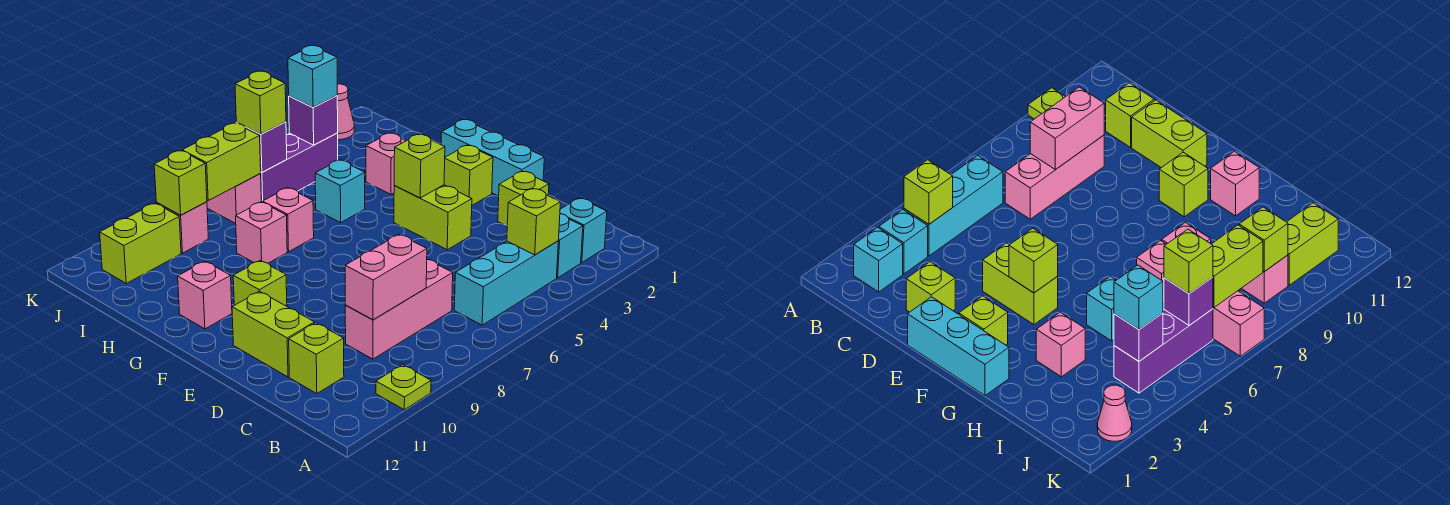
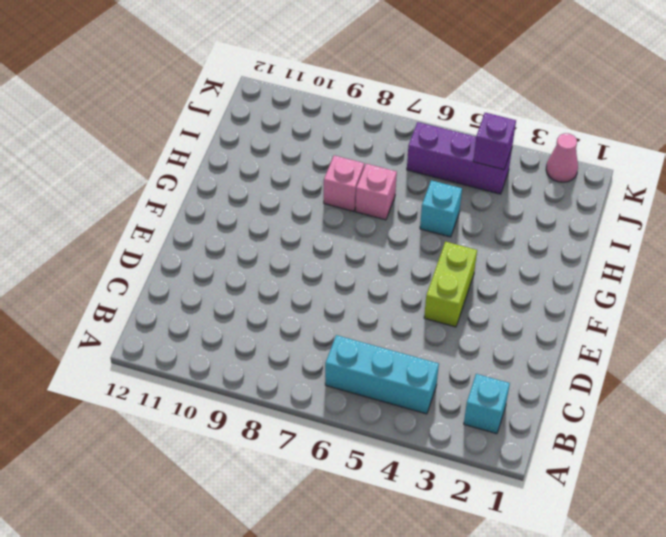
none -> lime 1x1 plate [376,365,431,410]
none -> cyan 1x1 brick [557,214,583,278]
none -> pink 1x3 brick [345,260,453,359]
none -> lime 1x1 brick [289,323,344,394]

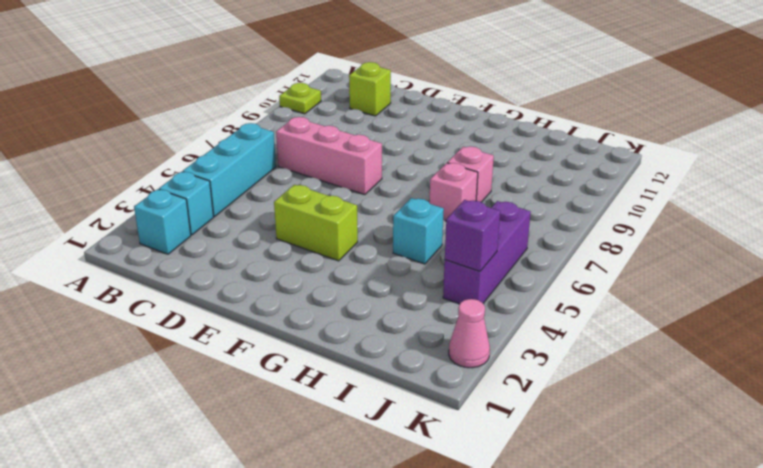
pink 1x3 brick [276,117,382,195] -> pink 1x3 brick turned to [345,260,453,359]
none -> lime 1x1 brick [498,171,549,226]
none -> lime 1x2 brick [232,291,315,377]
none -> cyan 1x3 brick [441,120,544,196]
none -> lime 1x1 brick [444,145,493,205]

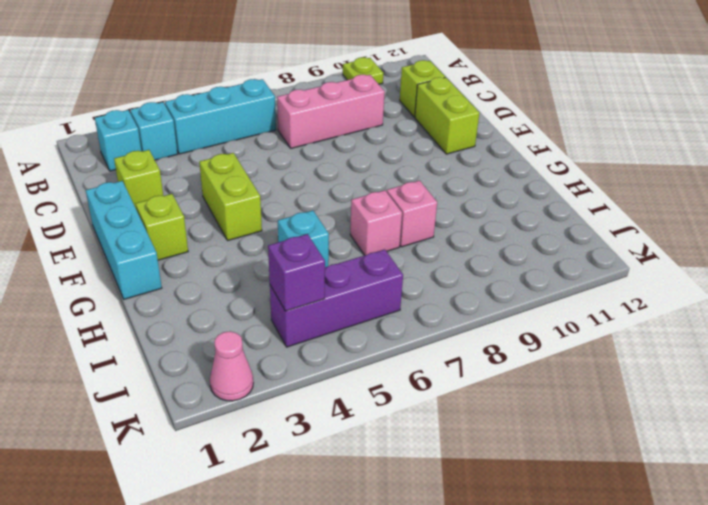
none -> lime 1x1 brick [233,261,287,306]
none -> pink 1x1 brick [178,261,232,329]
none -> pink 1x1 brick [366,133,405,194]
none -> pink 1x2 brick [207,173,261,224]

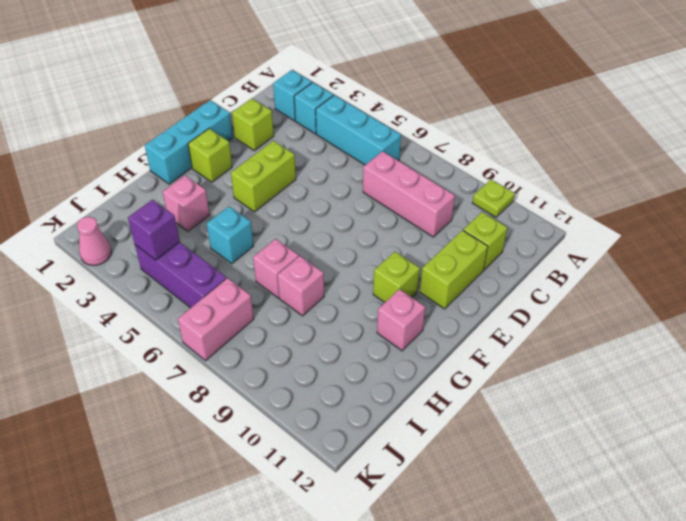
none -> pink 1x1 brick [156,202,208,253]
none -> lime 1x2 brick [100,203,181,283]
none -> lime 1x1 brick [507,188,560,255]
none -> pink 1x2 brick [345,235,427,320]

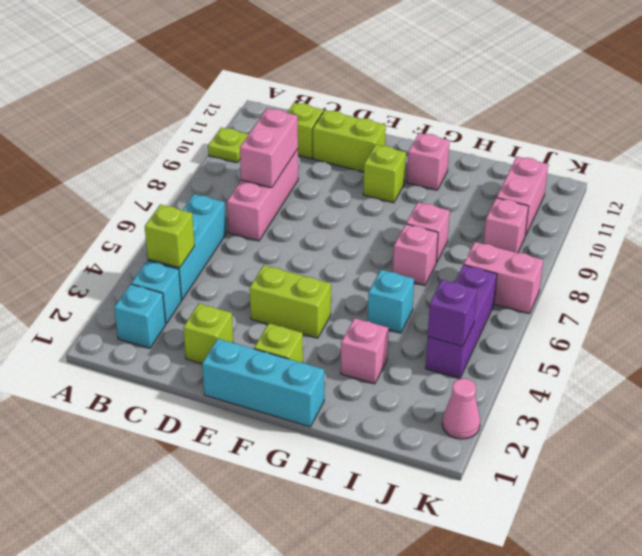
pink 1x2 brick [497,157,548,236] -> lime 1x2 brick [100,203,181,283]
none -> lime 1x1 brick [394,134,445,198]
none -> purple 1x1 brick [238,122,287,172]
none -> lime 1x2 brick [182,123,261,200]
none -> lime 1x1 brick [154,151,207,215]

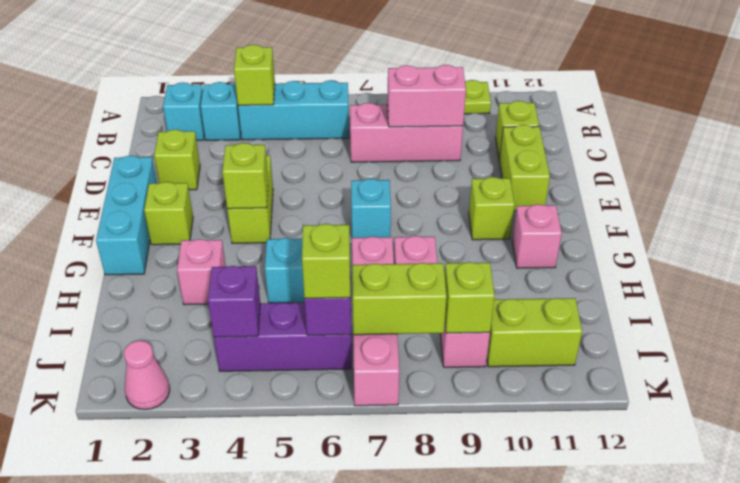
cyan 1x1 brick [351,179,391,238] -> cyan 1x1 brick moved to [288,46,337,107]

